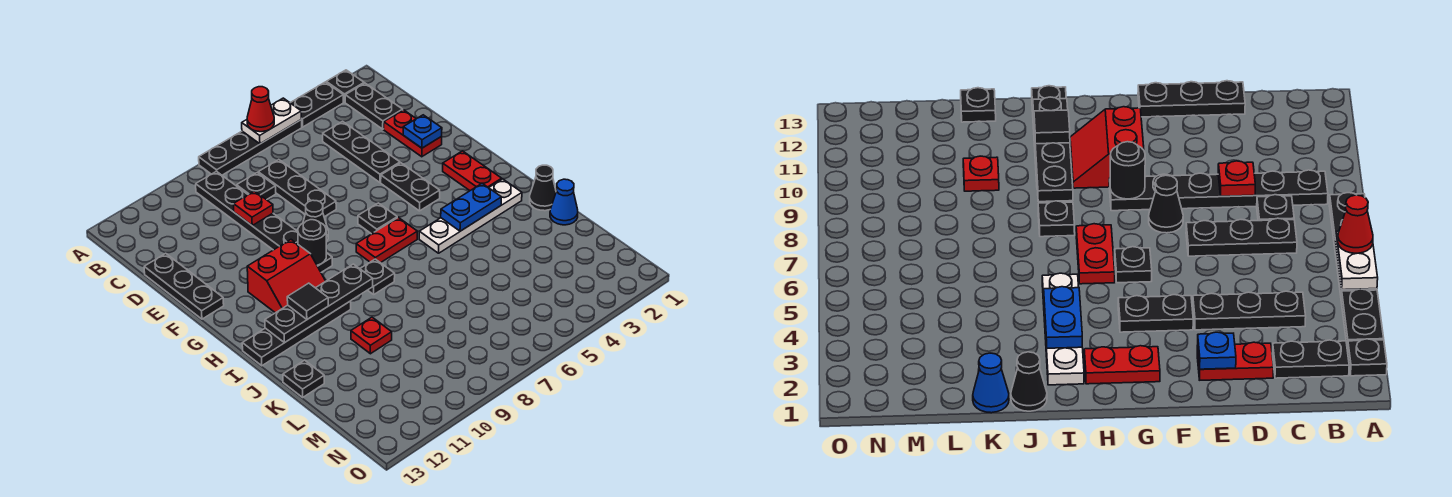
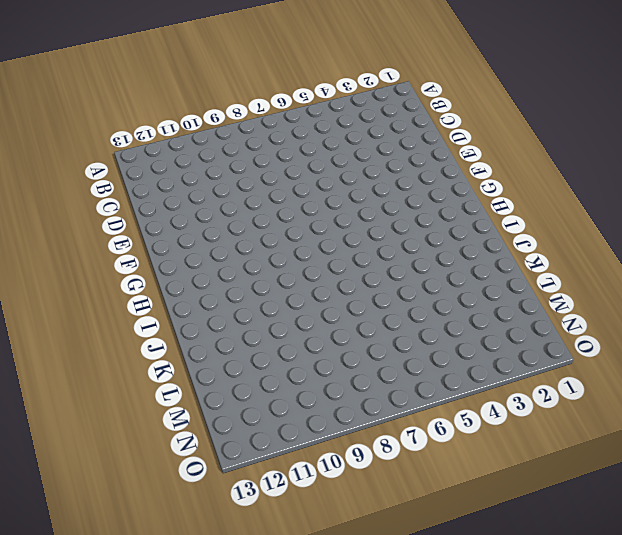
none -> black 1x1 plate [326,70,364,102]
none -> black 1x2 plate [291,82,343,127]
none -> black 1x4 plate [199,120,302,175]
none -> black 1x2 plate [345,83,403,129]

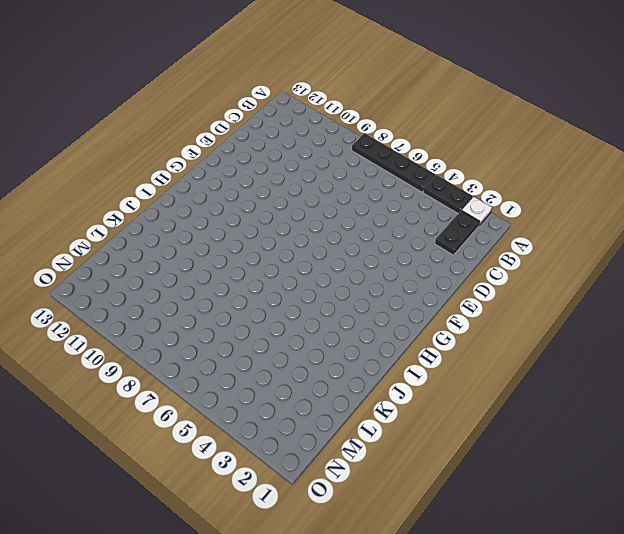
white 1x1 plate [462,197,492,225] -> black 1x1 plate [326,70,364,102]
none -> black 1x6 plate [196,171,332,272]
none -> black 1x3 plate [323,121,400,182]
none -> black 1x3 plate [258,160,336,217]
none -> black 1x1 plate [237,173,276,200]

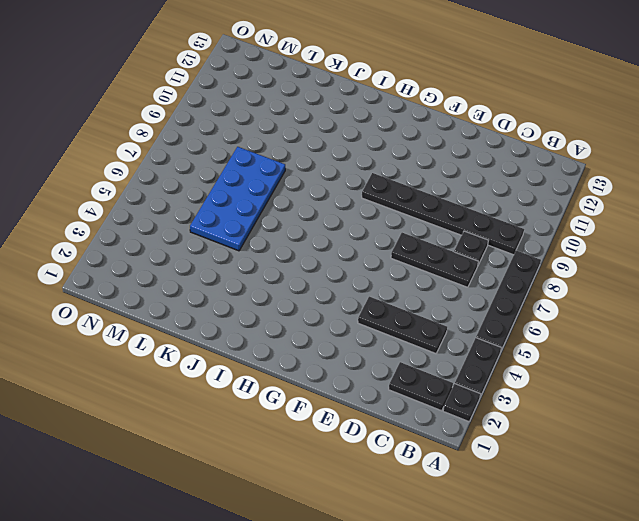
blue 2x4 plate [190,147,285,251] -> none
none -> red 1x2 plate [384,110,442,157]
none -> black 1x3 plate [144,253,224,319]
none -> black 1x2 plate [381,163,440,211]
none -> black 1x1 cone [303,200,328,242]

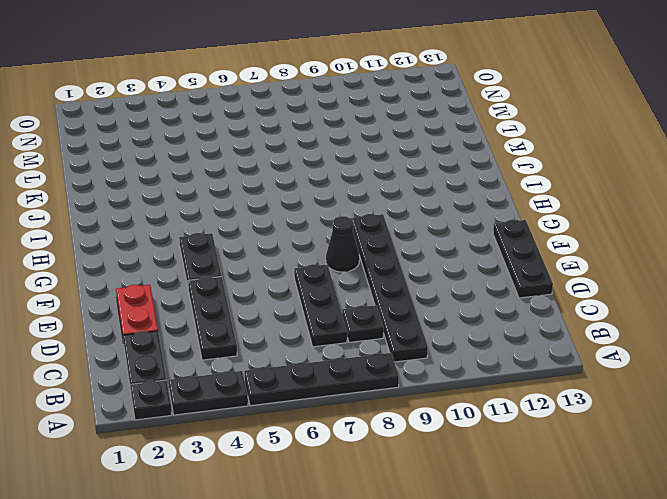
none -> red 1x2 plate [443,151,502,191]
none -> black 1x1 plate [358,203,397,234]
none -> red 2x2 slope [247,240,325,313]
none -> red 1x2 plate [356,217,417,263]

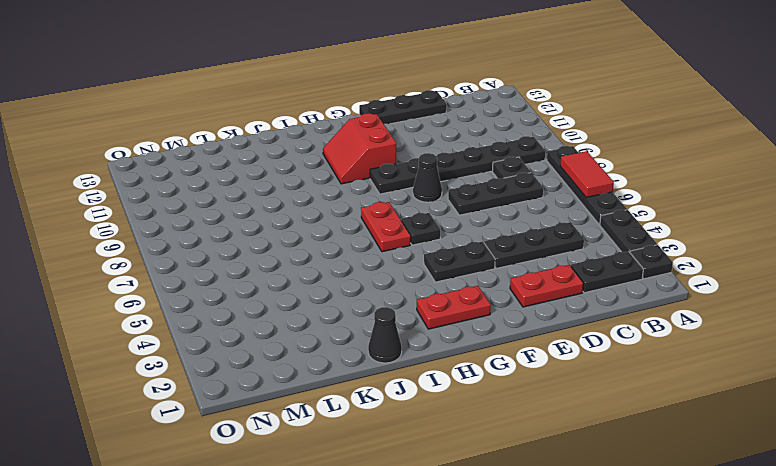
red 1x2 tile [560,151,614,197] -> white 1x2 plate [242,98,301,144]
none -> white 1x4 plate [419,179,522,253]
none -> black 1x1 plate [360,259,395,294]
none -> black 1x4 plate [242,301,351,366]
none -> blue 1x1 cone [550,179,578,225]

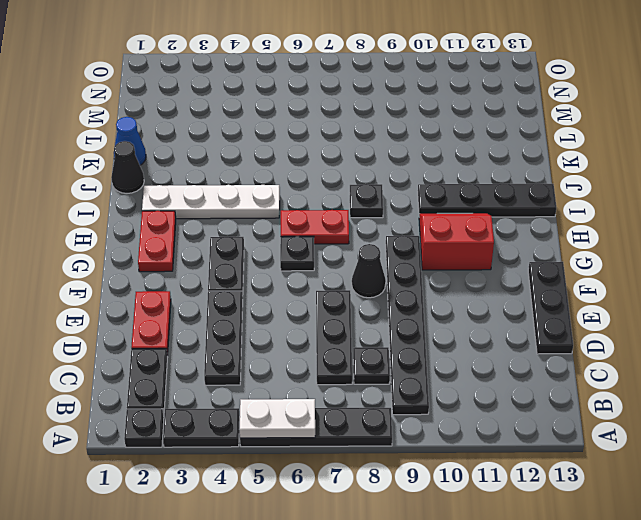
none -> red 1x1 plate [351,317,392,354]
none -> black 1x1 plate [283,360,324,397]
none -> red 1x1 plate [234,191,273,225]
none -> blue 1x1 plate [403,115,442,148]

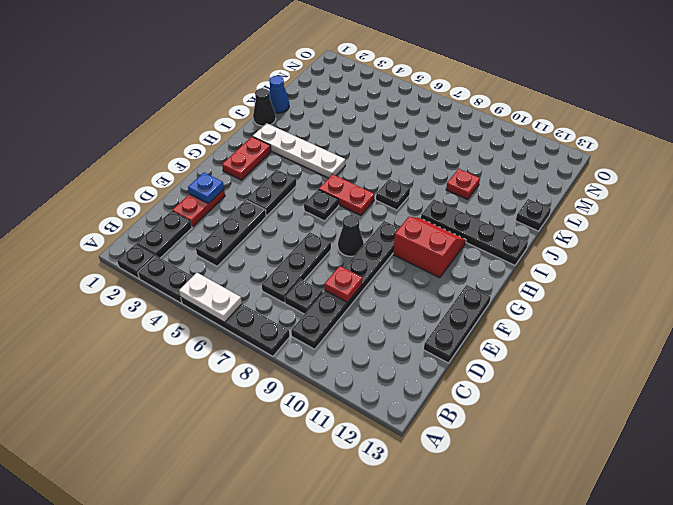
none -> black 1x1 round brick [298,220,326,265]
none -> blue 1x2 plate [441,183,501,231]
none -> black 1x4 plate [265,264,373,343]
none -> red 1x1 cone [247,87,274,132]

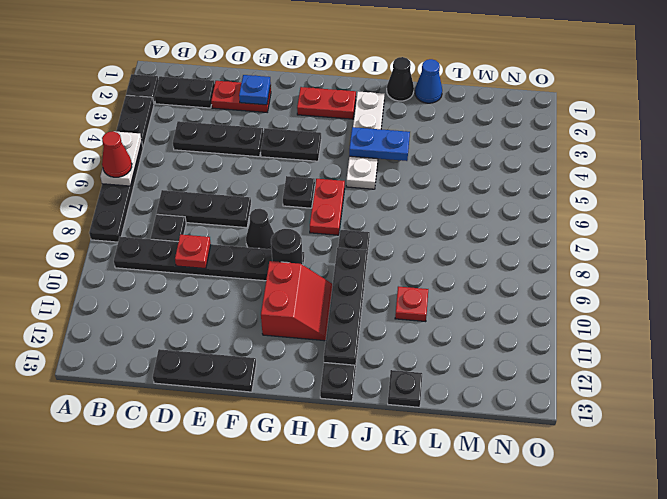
blue 1x2 plate [349,127,410,161] -> blue 1x2 plate turned to [441,183,501,231]
none -> black 1x1 tile [287,283,328,319]

